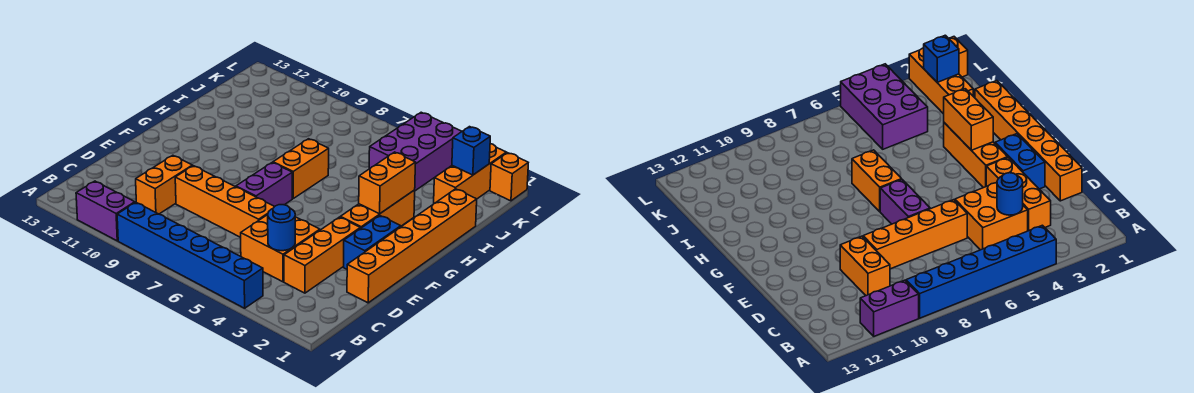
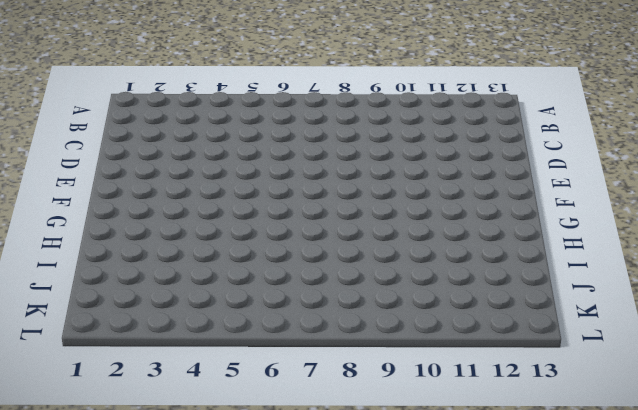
none -> blue 1x6 brick [117,202,263,308]
none -> purple 1x2 brick [76,181,135,241]
none -> orange 1x3 brick [284,217,360,293]

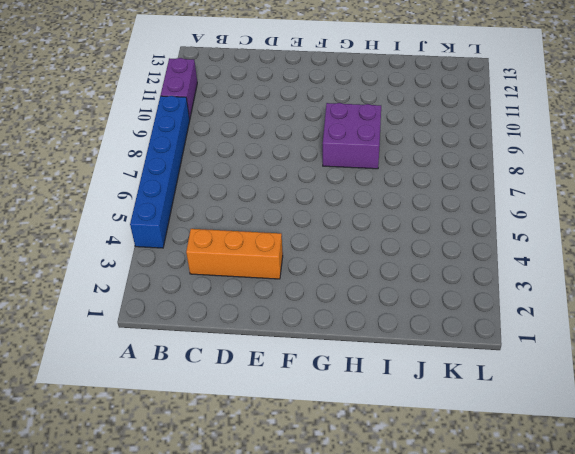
purple 2x2 brick [323,103,381,169] -> none
none -> orange 2x2 brick [241,215,320,282]
none -> orange 1x2 brick [136,155,192,214]
none -> orange 1x6 brick [347,189,477,303]

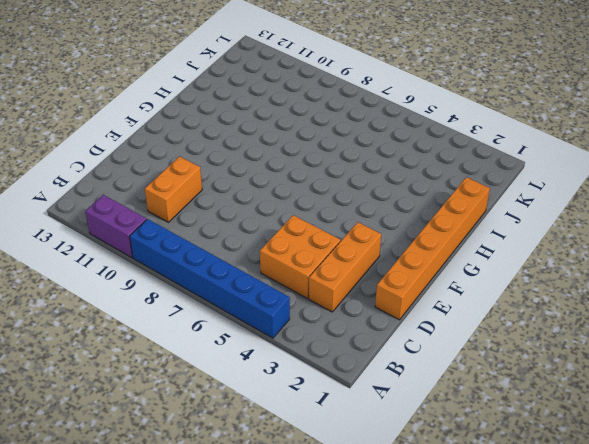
none -> orange 1x4 brick [175,166,275,237]
none -> blue 1x2 brick [344,216,401,269]
none -> purple 1x2 brick [236,162,292,206]

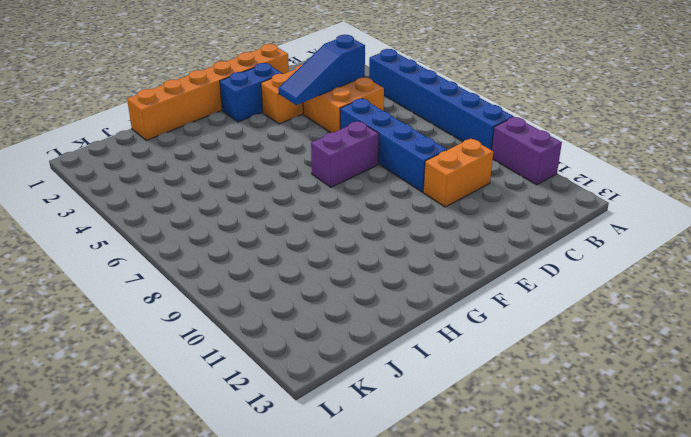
blue 1x3 slope [278,35,365,105] -> blue 1x1 round brick [268,205,295,251]
blue 1x4 brick [340,99,447,192] -> orange 1x4 brick [175,166,275,237]
none -> orange 1x3 brick [340,190,415,229]
none -> orange 1x2 brick [273,139,329,198]
none -> orange 1x3 brick [434,144,506,203]

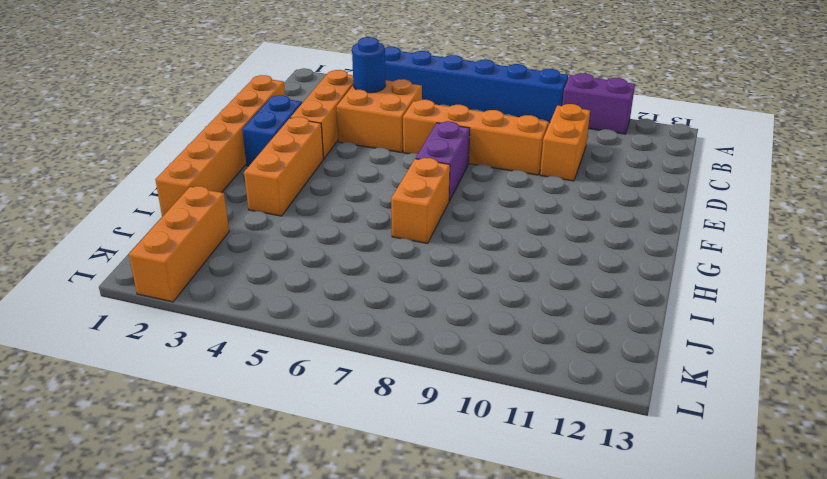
none -> purple 2x3 brick [369,112,462,191]
none -> orange 1x1 brick [490,153,528,201]
none -> orange 1x2 brick [359,152,415,214]

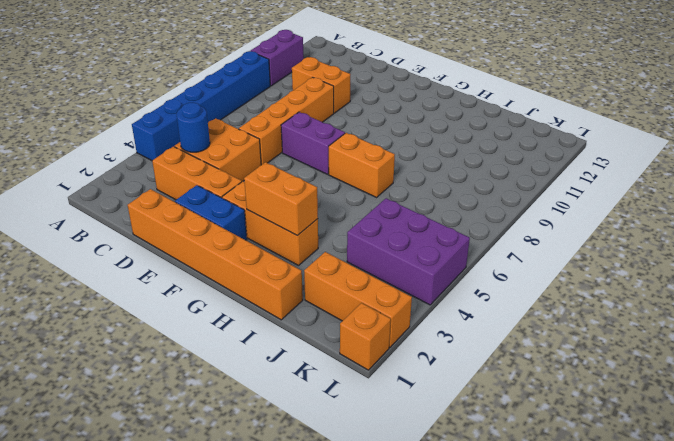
none -> blue 1x1 brick [452,127,490,175]

